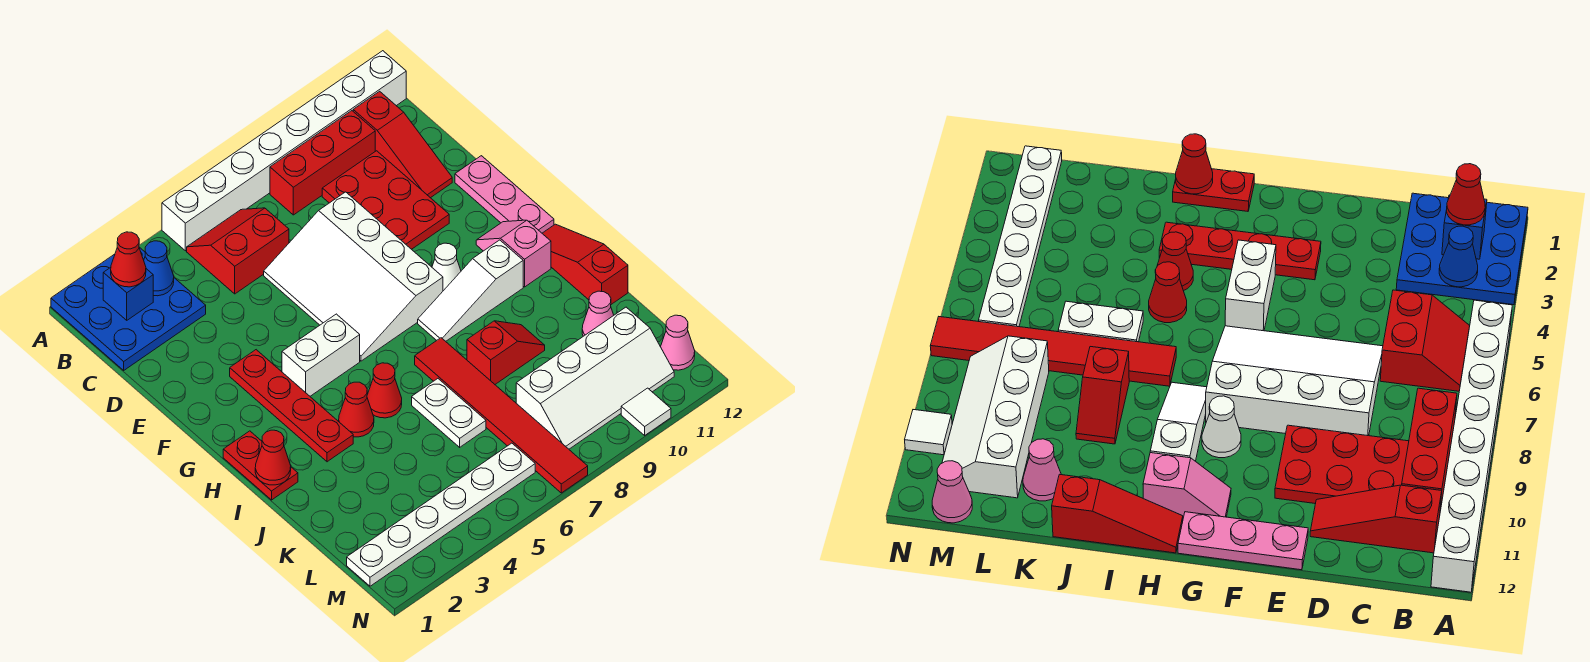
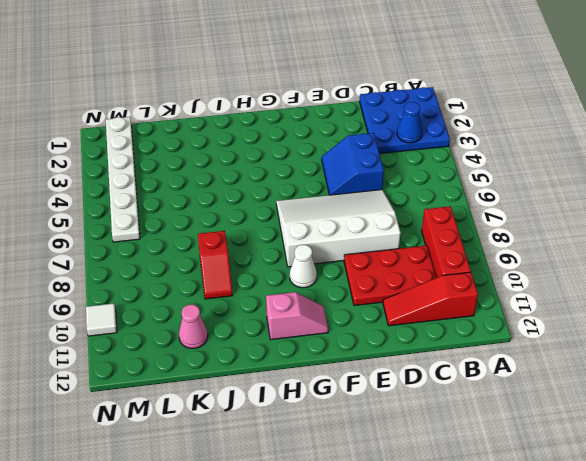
blue 2x2 slope [322,133,384,195] -> none
none -> white 1x8 brick [162,51,406,251]
none -> red 2x2 slope [187,208,289,294]
none -> pink 1x3 plate [455,156,554,233]

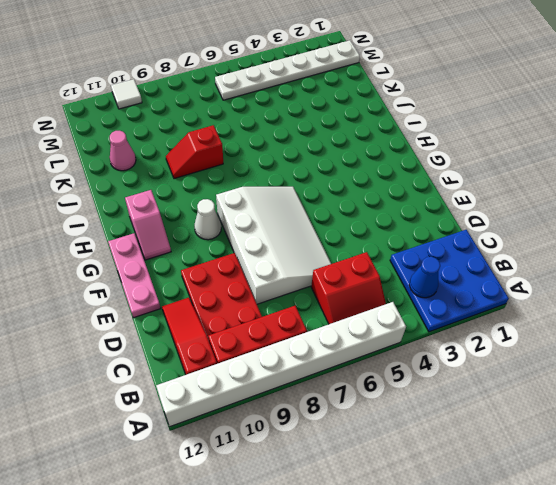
none -> red 1x4 plate [230,350,353,462]
none -> white 1x2 brick [282,314,360,396]
none -> red 1x2 plate [223,431,298,500]

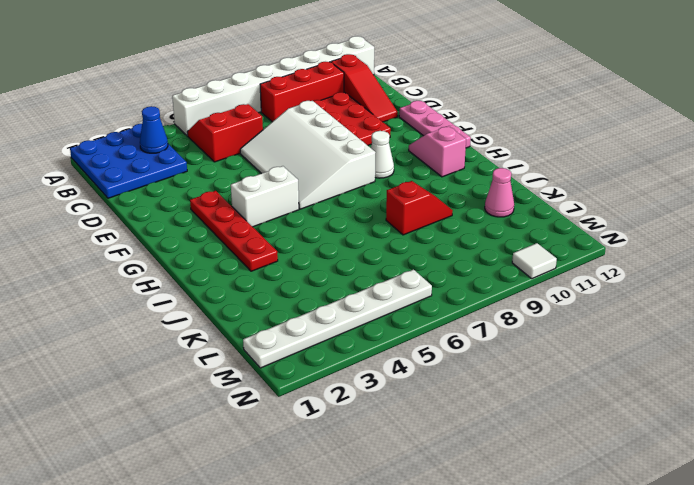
none -> red 1x2 plate [223,431,298,500]
none -> white 1x3 slope [418,240,523,341]
none -> red 1x3 slope [542,224,628,304]

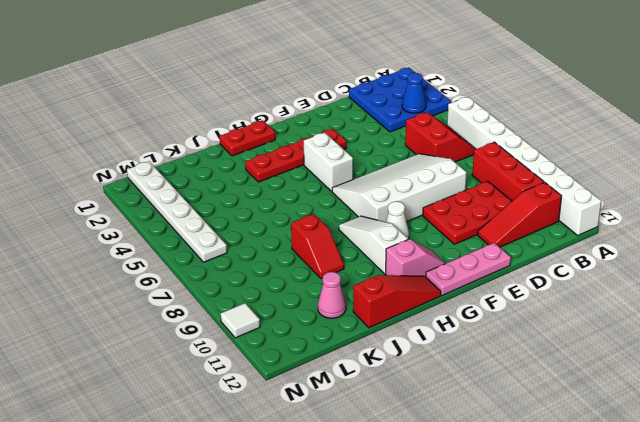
none -> red 1x1 cone [339,382,374,437]
none -> red 1x1 cone [367,363,402,418]
none -> red 1x6 tile [415,338,588,493]

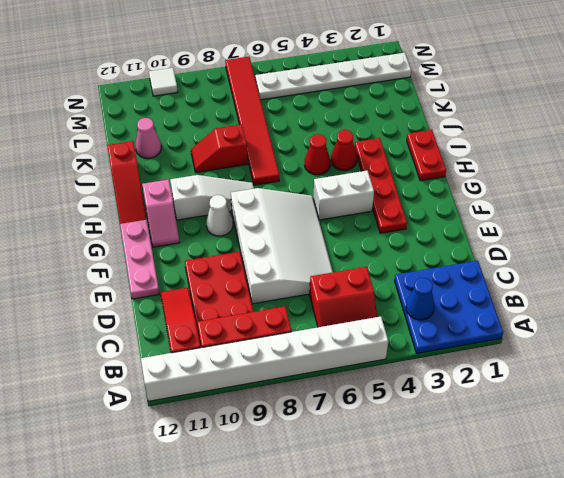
none -> white 1x2 plate [412,379,486,447]
none -> white 2x4 slope [516,307,674,449]
none -> pink 1x1 cone [660,315,695,370]

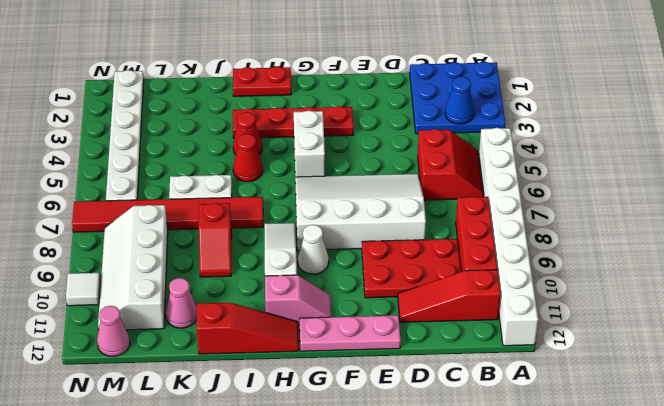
none -> blue 1x1 brick [103,267,153,320]
none -> red 1x1 cone [255,430,291,485]
none -> red 1x1 cone [111,232,146,287]

